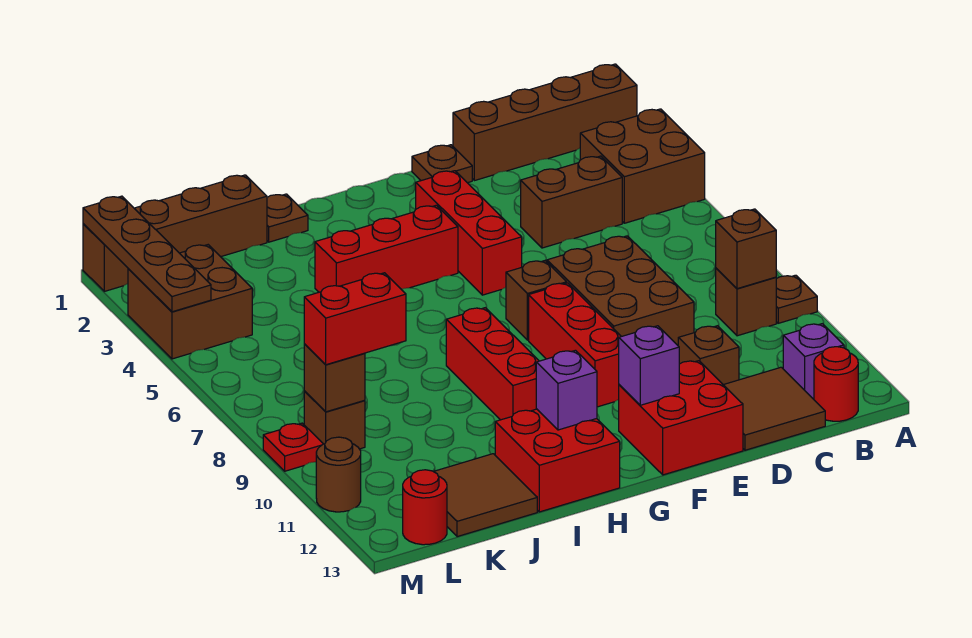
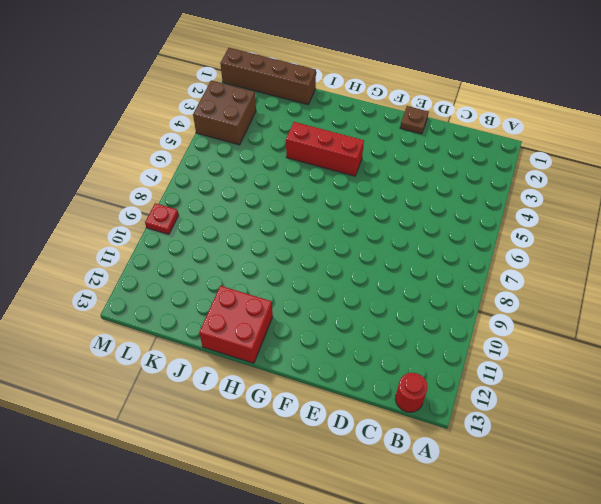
none -> brown 1x4 brick [453,64,637,181]
none -> brown 2x2 brick [580,109,705,223]
none -> brown 1x1 plate [776,275,817,323]
none -> brown 1x1 brick [716,268,776,336]

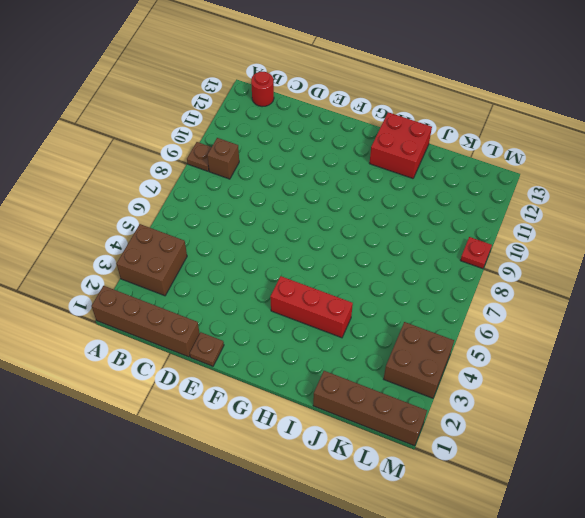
none -> purple 1x1 brick [783,324,844,399]
none -> brown 1x2 brick [521,156,622,248]
none -> brown 2x2 tile [724,367,825,450]
none -> brown 2x3 brick [547,236,694,345]

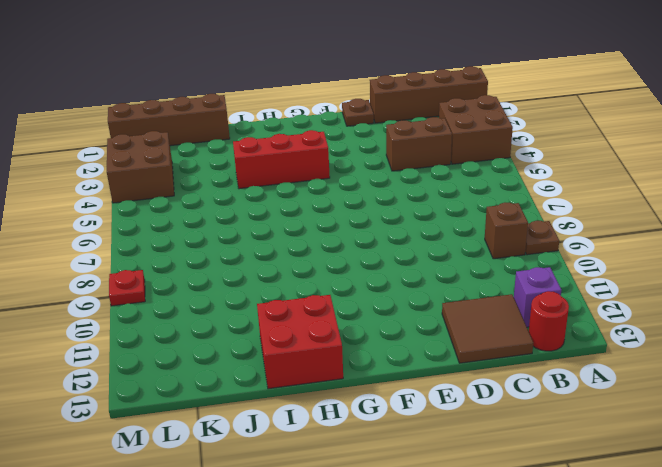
none -> brown 2x3 brick [547,236,694,345]
none -> brown 1x1 brick [678,326,739,385]
none -> red 2x2 brick [619,361,743,475]
none -> red 1x3 brick [416,171,522,295]

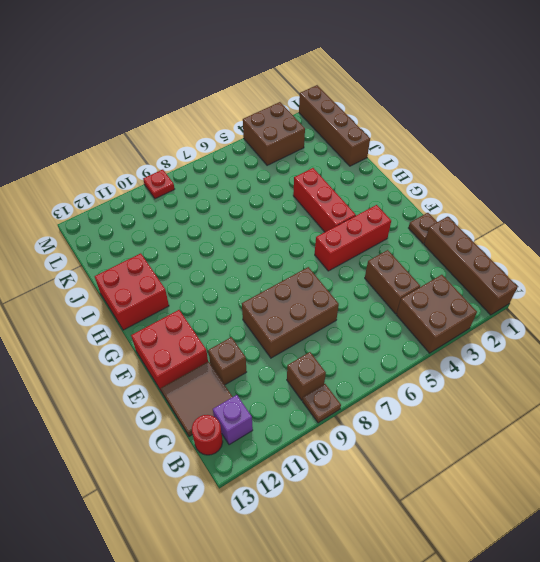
none -> brown 1x1 brick [506,261,567,340]
none -> red 1x3 brick [529,283,621,407]
none -> red 1x3 brick [446,308,539,420]
none -> brown 1x1 plate [267,194,308,242]

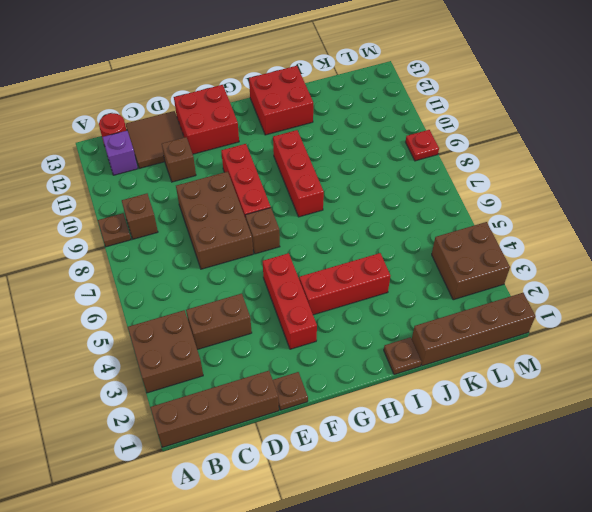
none -> brown 2x2 tile [433,454,537,537]
none -> brown 1x1 brick [304,391,365,449]
none -> red 1x1 round brick [403,470,447,545]
none -> brown 1x1 round brick [316,437,361,512]

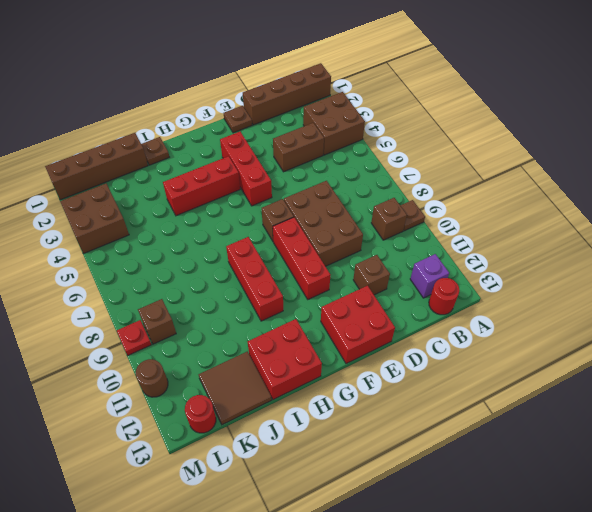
none -> brown 2x2 tile [724,367,825,450]
none -> brown 1x1 brick [716,209,776,289]
none -> purple 1x1 brick [619,326,679,405]
none -> purple 1x1 brick [536,350,597,430]

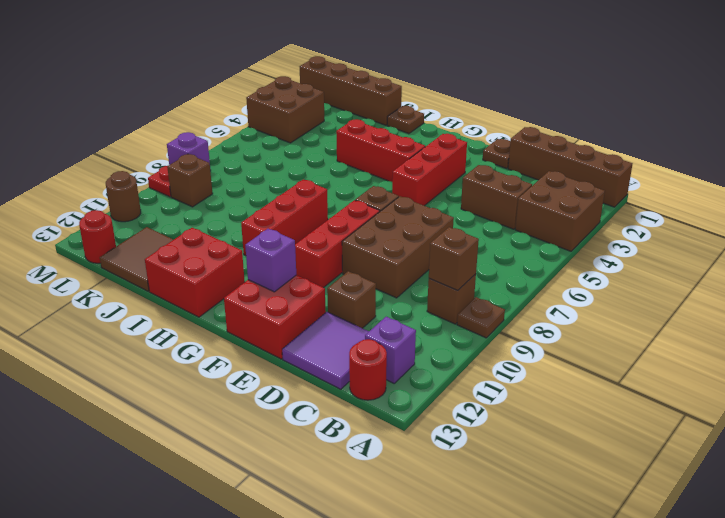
purple 2x2 tile [282,312,369,389] -> brown 2x2 tile [724,367,825,450]
purple 1x1 brick [167,132,211,171] -> purple 1x1 brick moved to [536,350,597,430]
none -> brown 1x1 brick [304,344,365,412]
none -> brown 1x4 plate [83,196,211,312]
none -> red 1x2 brick [304,273,406,365]

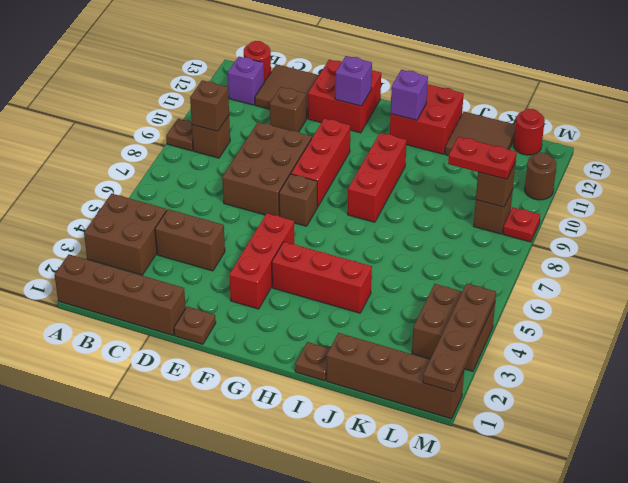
red 1x2 plate [448,137,517,179] -> red 1x2 brick [304,273,406,365]

